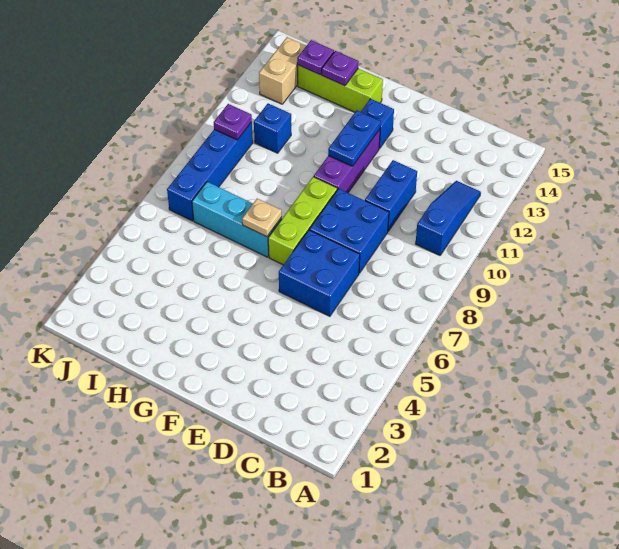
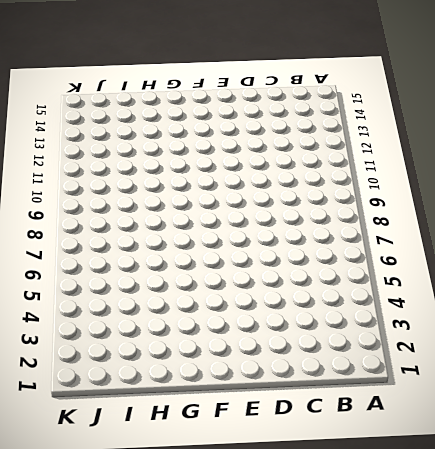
none -> blue 1x3 slope [416,181,481,255]
none -> blue 2x2 brick [279,230,360,316]
none -> blue 2x2 brick [309,189,389,273]

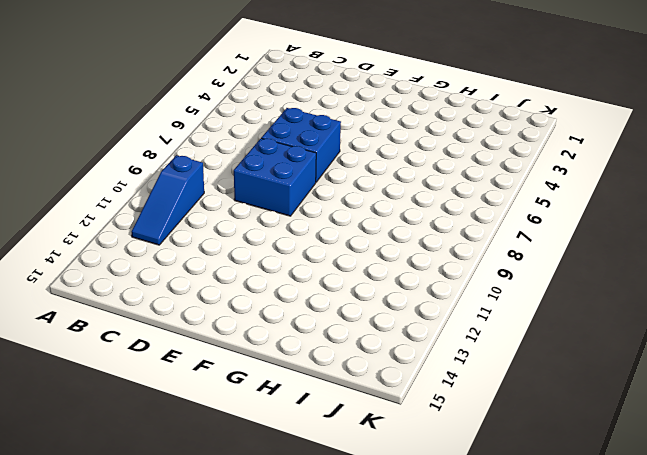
none -> blue 1x2 brick [365,160,417,231]
none -> lime 1x3 brick [268,177,337,265]
none -> purple 1x3 brick [314,129,380,193]

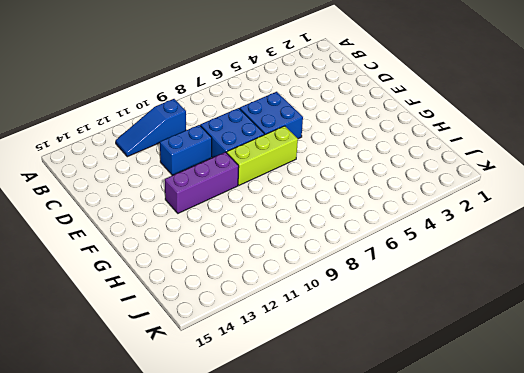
none -> blue 1x1 brick [361,99,394,148]
none -> cyan 1x3 brick [192,182,282,257]
none -> lime 1x3 brick [297,65,383,112]

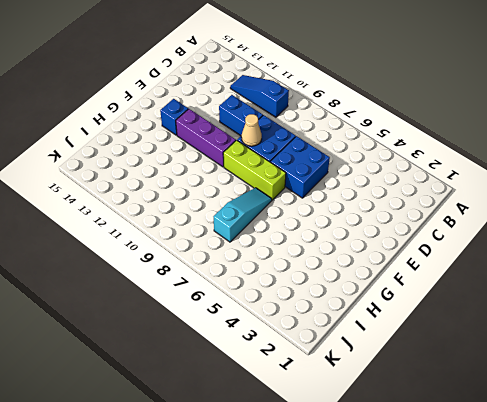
tan 1x1 cone [241,114,262,146] -> none
cyan 1x3 slope [214,188,272,242] -> cyan 1x3 brick [192,182,282,257]
none -> lime 1x3 brick [297,65,383,112]
none -> blue 1x1 brick [254,103,291,153]
none -> blue 1x4 brick [167,122,253,221]

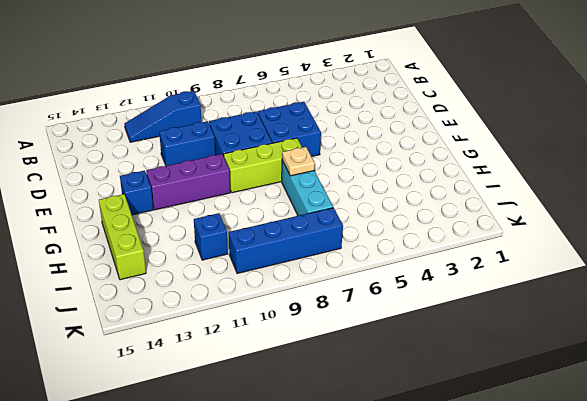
none -> tan 1x2 brick [259,37,306,104]
none -> blue 1x2 plate [328,110,381,166]
none -> purple 1x1 plate [322,51,359,86]

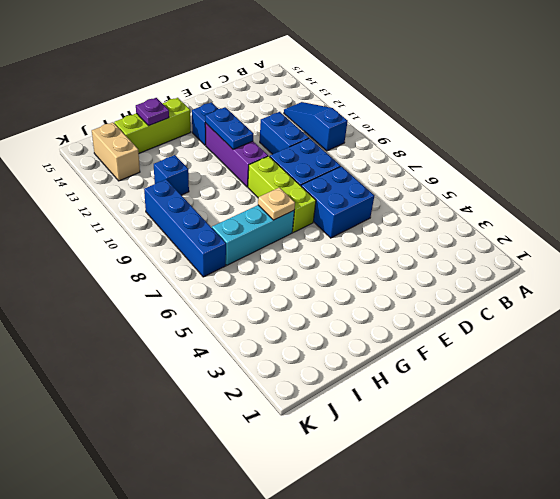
none -> purple 1x1 plate [297,40,334,75]
none -> purple 1x1 plate [214,104,252,140]

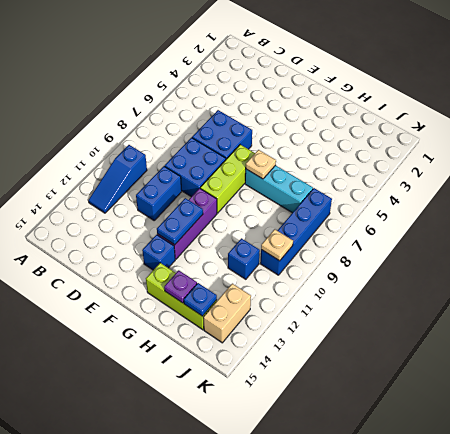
blue 1x1 plate [184,283,217,316] -> purple 1x1 plate [297,40,334,75]
tan 1x1 plate [261,229,293,261] -> purple 1x1 plate [214,104,252,140]

